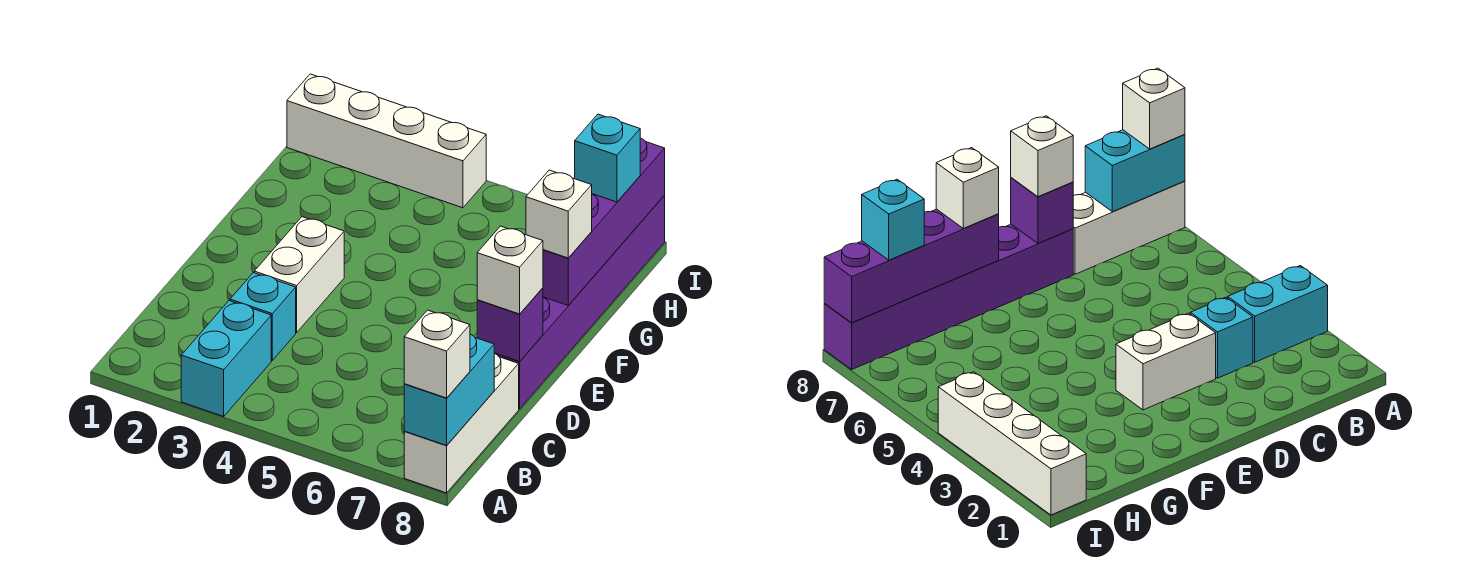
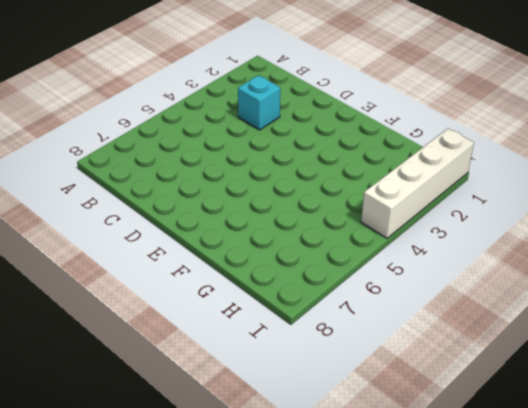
none -> cyan 1x2 brick [181,301,271,416]
none -> white 1x3 brick [404,353,519,493]
none -> white 1x2 brick [254,217,344,332]

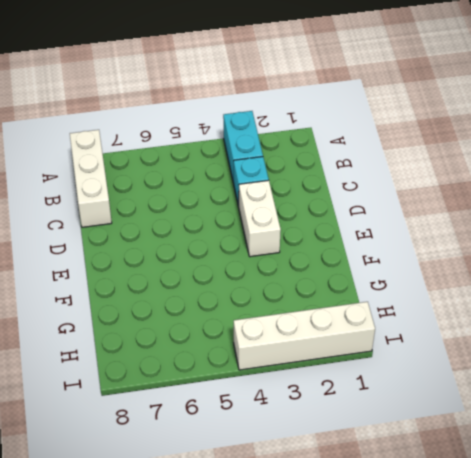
none -> purple 1x6 brick [495,196,665,409]
none -> cyan 1x2 brick [404,334,494,445]
none -> purple 1x1 brick [477,288,543,361]

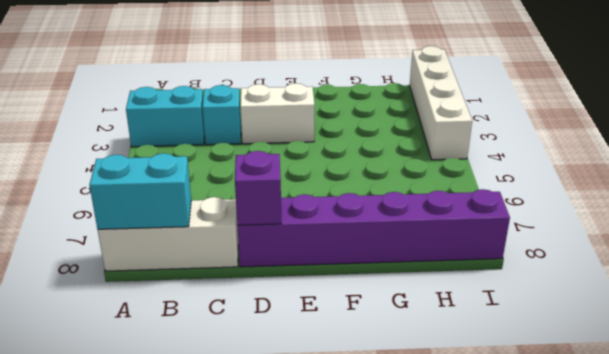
none -> purple 1x4 brick [543,138,665,305]
none -> white 1x1 brick [404,310,470,398]
none -> white 1x1 brick [477,226,543,314]

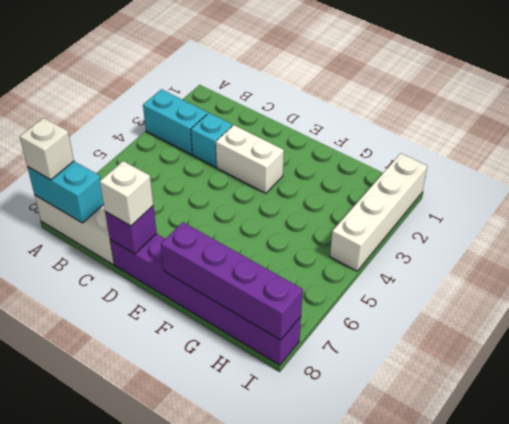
none -> white 1x1 brick [526,170,592,258]
none -> cyan 1x1 brick [575,114,640,202]

